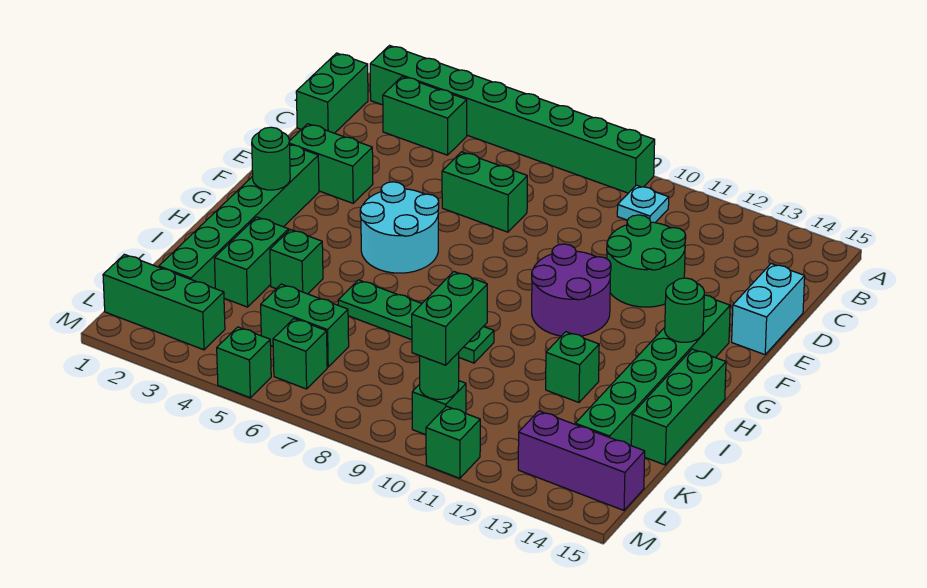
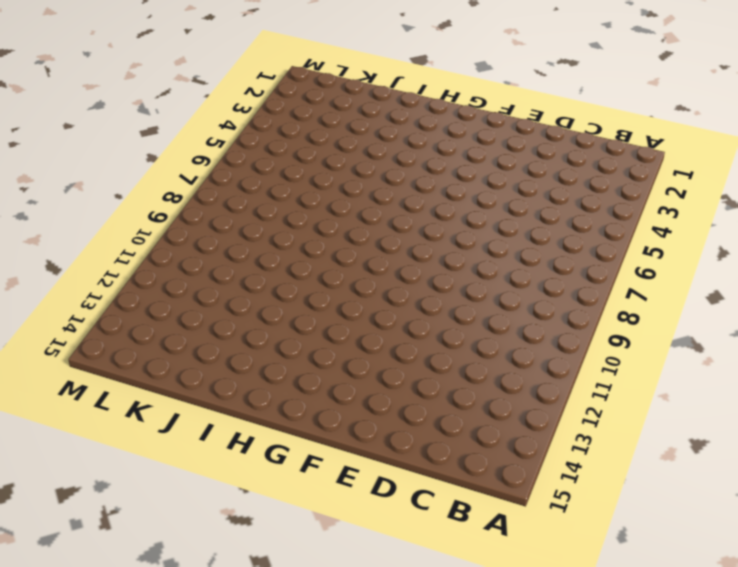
none -> green 1x8 brick [370,45,655,193]
none -> green 1x2 brick [296,53,368,133]
none -> green 1x2 brick [383,77,467,155]

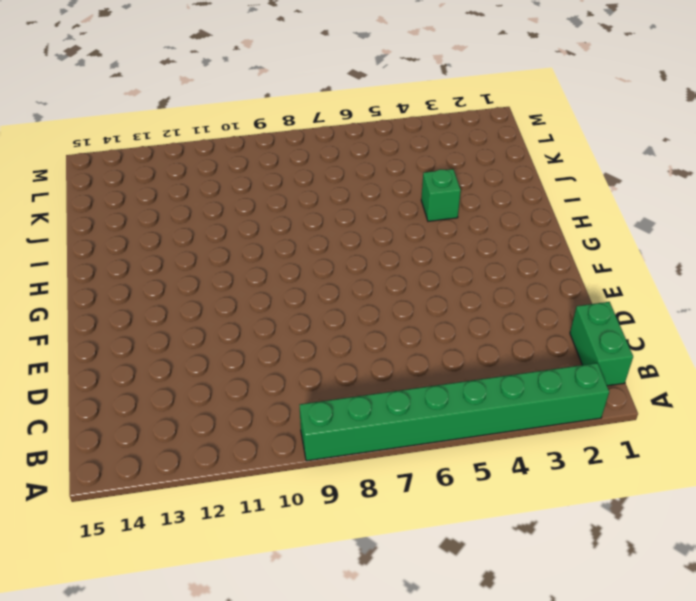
none -> green 1x2 brick [383,77,467,155]
none -> cyan 1x1 plate [617,185,669,223]
none -> green 1x2 brick [442,152,527,232]

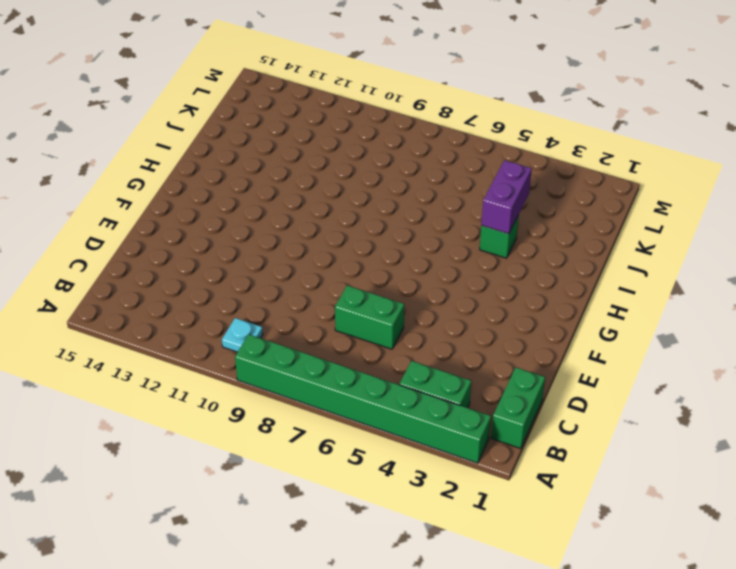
purple 1x2 brick [481,160,532,234] -> none
none -> green 2x2 round brick [607,215,686,307]
none -> cyan 1x2 brick [732,264,805,355]
none -> green 1x2 brick [289,124,373,203]

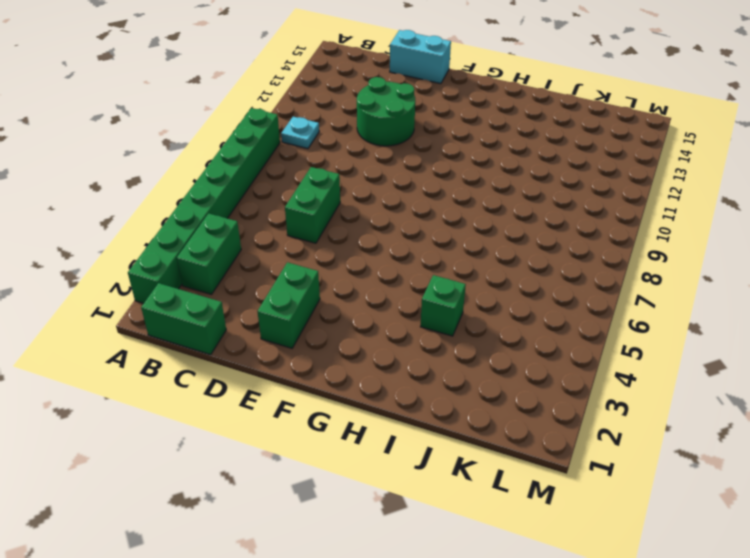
none -> green 1x6 brick [159,145,319,288]
none -> cyan 2x2 round brick [360,182,439,273]
none -> purple 2x2 round brick [532,244,611,336]

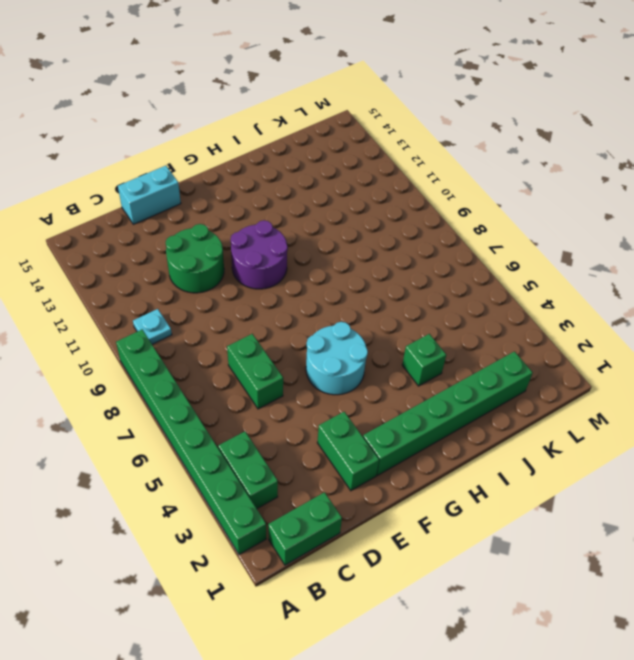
none -> green 1x6 brick [575,295,730,445]
none -> green 1x3 brick [631,349,726,465]
none -> green 1x2 brick [214,217,289,307]

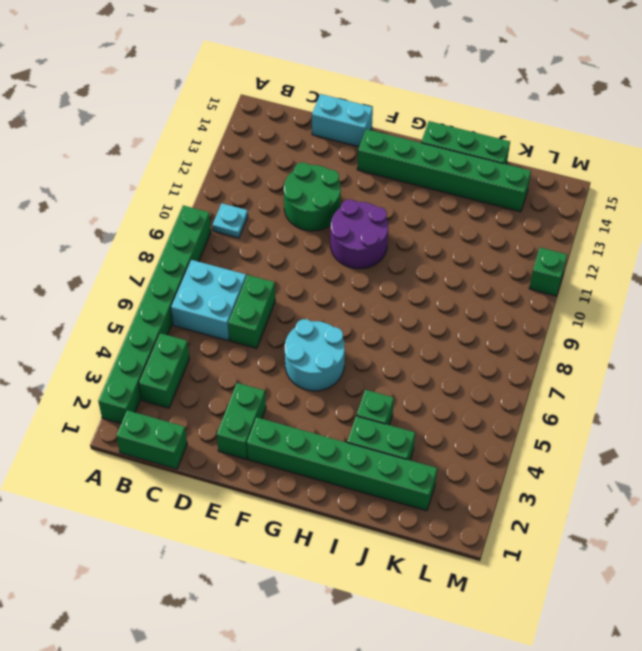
cyan 2x2 brick [171,260,246,340] -> none
none -> green 1x4 plate [338,280,494,363]
none -> green 1x1 brick [546,332,599,402]
none -> green 1x2 brick [261,284,349,367]

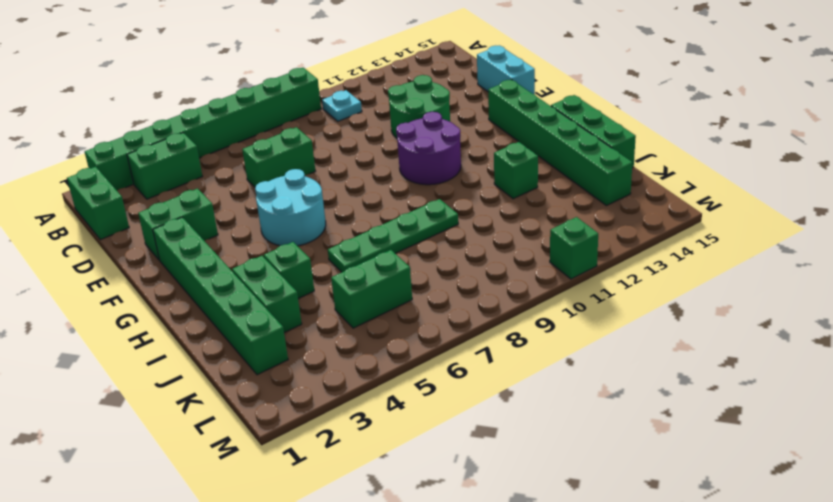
none -> green 1x3 brick [103,254,225,350]
none -> green 1x1 brick [273,319,327,389]
none -> green 1x1 brick [412,381,466,435]

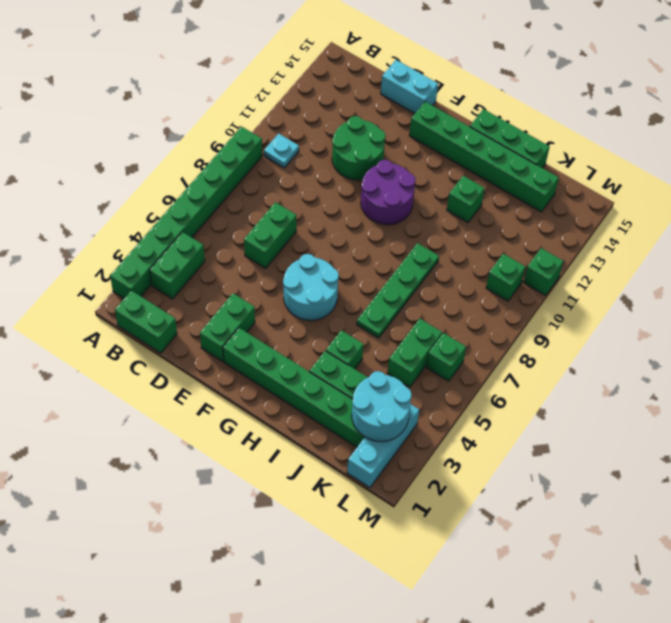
cyan 2x2 round brick [352,371,412,441] -> none
cyan 1x3 brick [347,405,419,488] -> green 1x3 brick [103,254,225,350]
none -> purple 1x3 brick [518,411,645,510]
none -> green 1x1 brick [217,327,271,398]
none -> green 1x1 round brick [252,127,290,190]

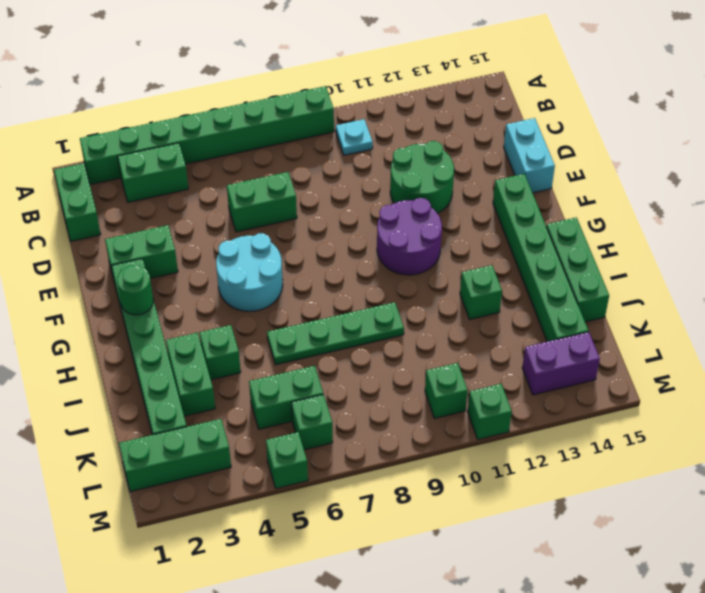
purple 1x2 brick [522,332,600,395] -> purple 1x3 brick [518,411,645,510]
none -> green 1x1 round brick [665,278,704,342]
none -> green 1x1 round brick [419,352,459,399]
none -> green 1x2 brick [412,272,487,365]

